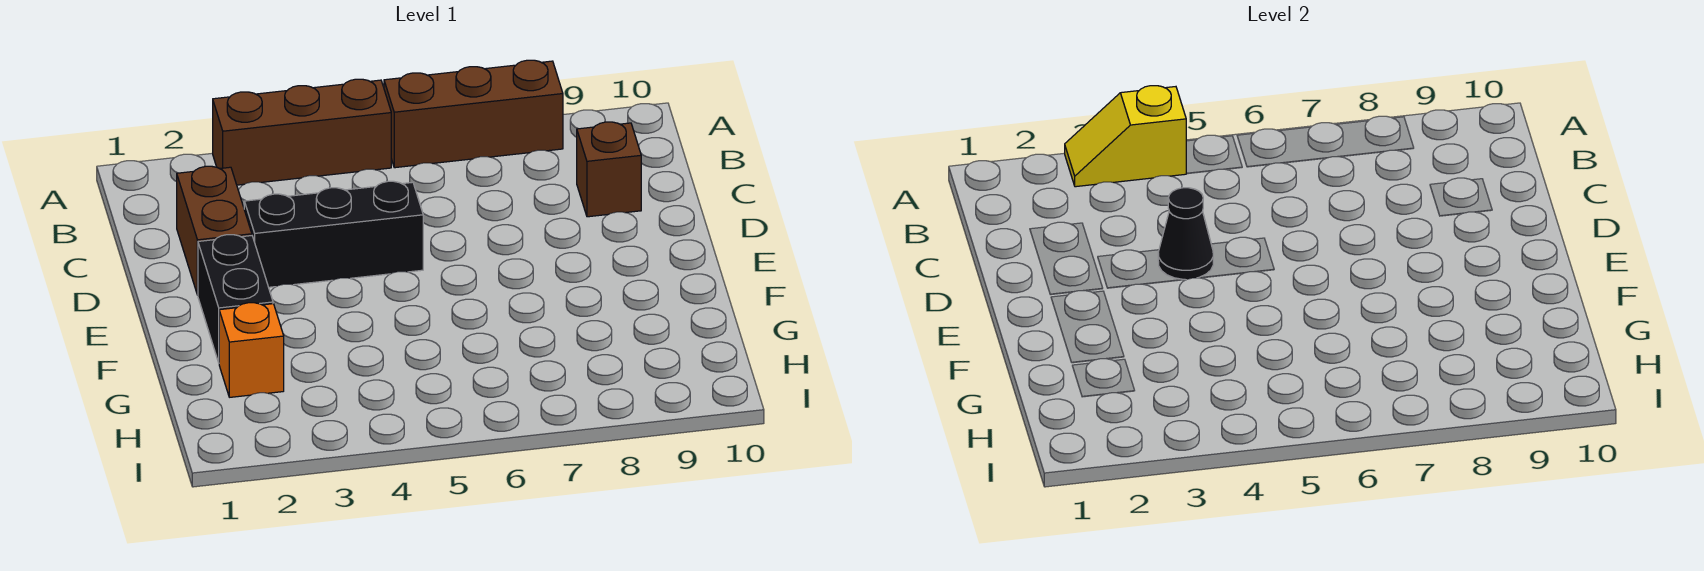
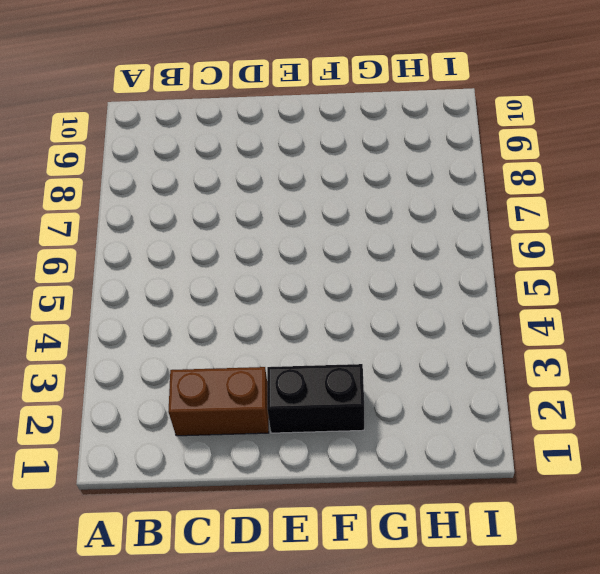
none -> brown 1x3 brick [213,79,391,185]
none -> brown 1x3 brick [384,60,563,168]

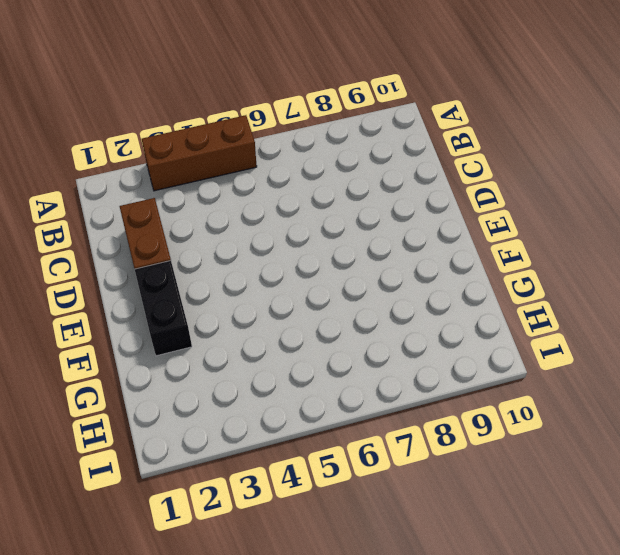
none -> brown 1x3 brick [384,60,563,168]
none -> brown 1x1 brick [577,122,641,217]

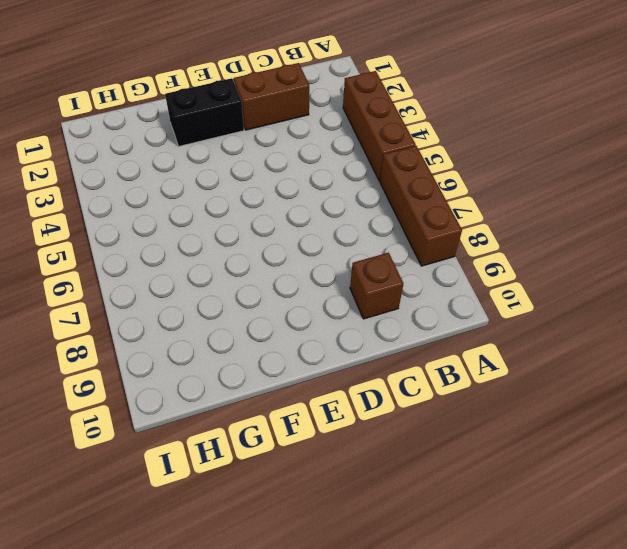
none -> black 1x3 brick [244,181,423,287]
none -> orange 1x1 brick [219,303,284,397]

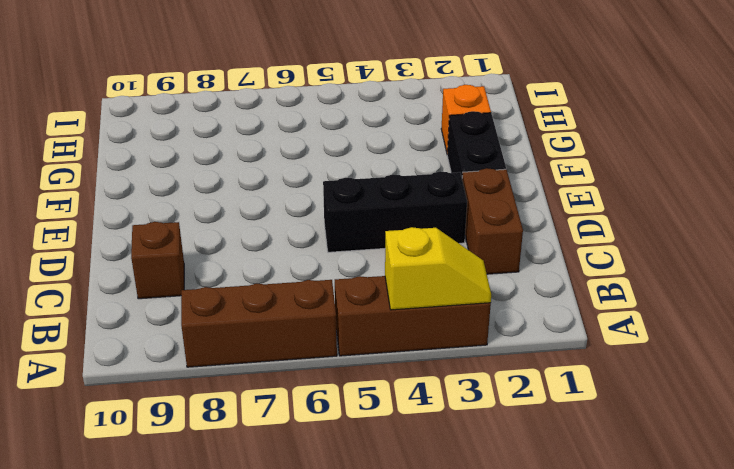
none -> black 1x1 cone [1158,188,1213,280]

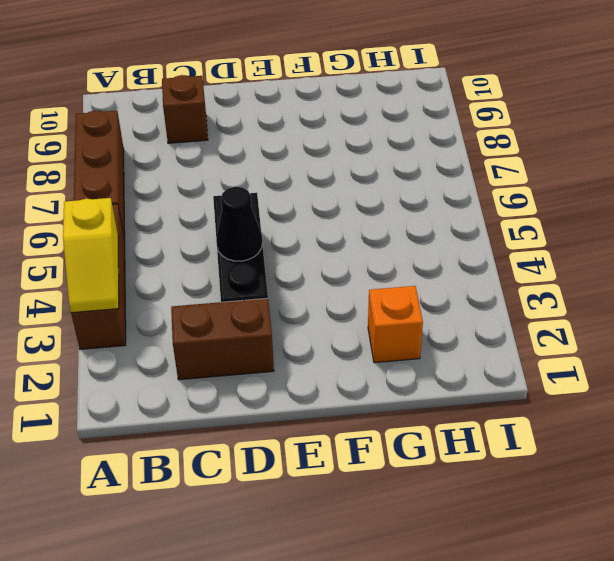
none -> black 1x2 brick [198,235,273,363]

